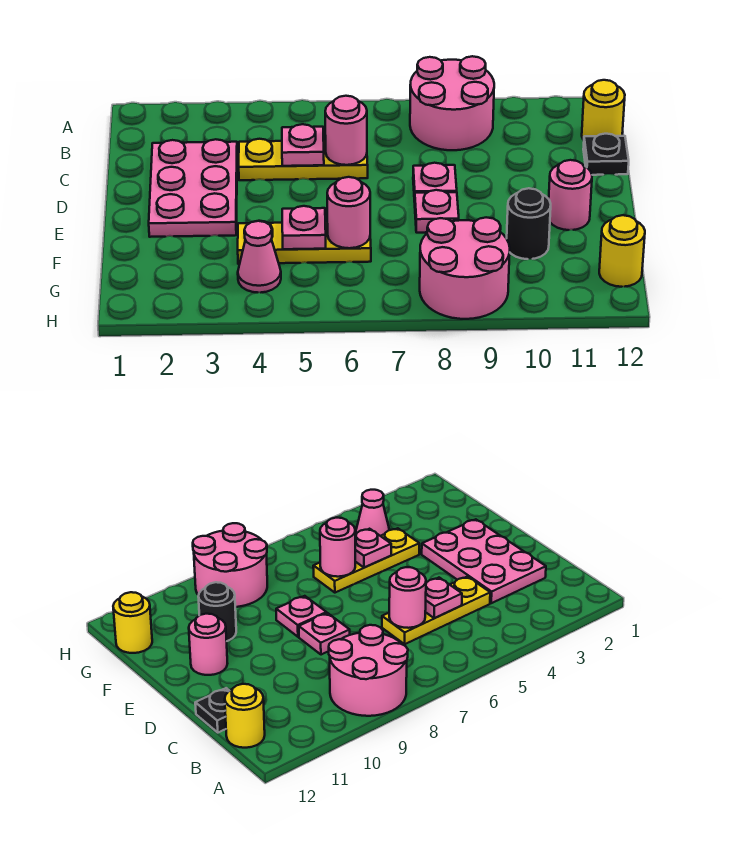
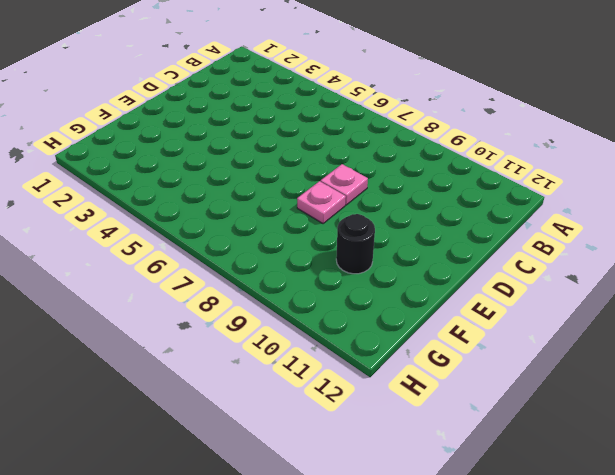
none -> pink 2x2 round brick [410,56,494,150]
none -> yellow 1x1 round brick [582,80,625,140]
none -> pink 2x3 plate [149,139,237,237]

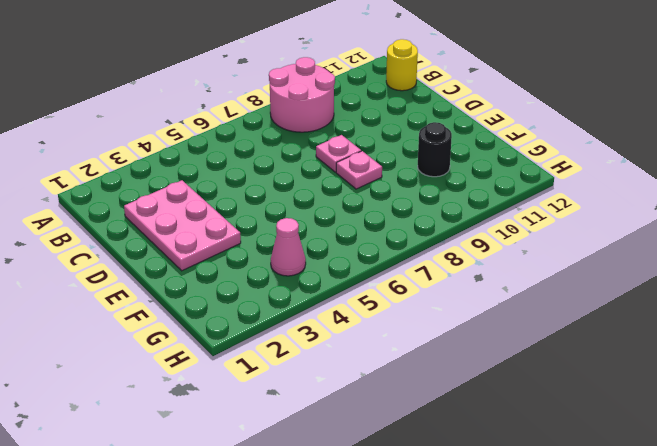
none -> yellow 1x3 plate [239,139,368,180]
none -> black 1x1 plate [583,134,629,175]
none -> pink 1x1 round brick [549,160,592,230]

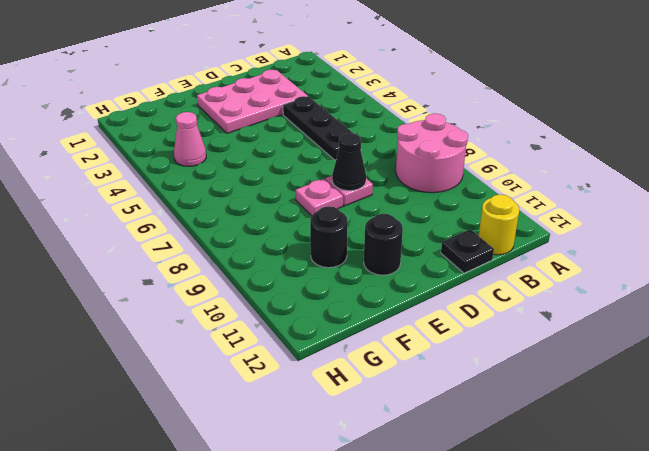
black 1x3 plate [283,96,361,160] -> yellow 1x3 plate [239,139,368,180]
black 1x1 cone [332,133,366,191] -> none
black 1x1 round brick [364,214,403,275] -> pink 1x1 round brick [549,160,592,230]
none -> yellow 1x3 plate [238,221,371,264]
none -> pink 2x2 round brick [420,217,510,319]
none -> yellow 1x1 round brick [599,215,645,287]

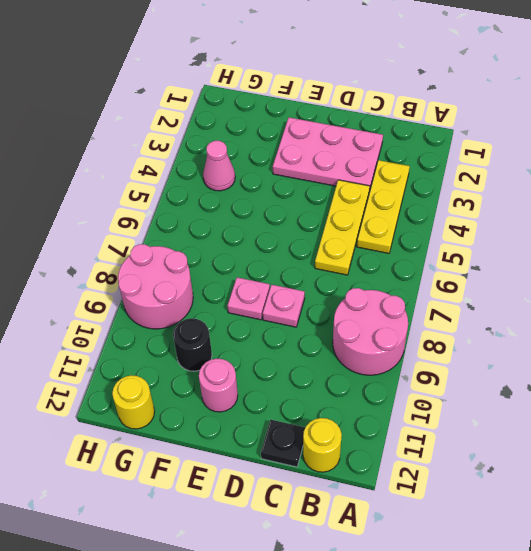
yellow 1x3 plate [357,160,410,253] -> yellow 1x3 plate moved to [238,221,371,264]
none -> pink 1x1 plate [282,124,324,166]
none -> pink 1x1 round brick [325,96,367,165]
none -> pink 1x1 plate [282,206,326,249]

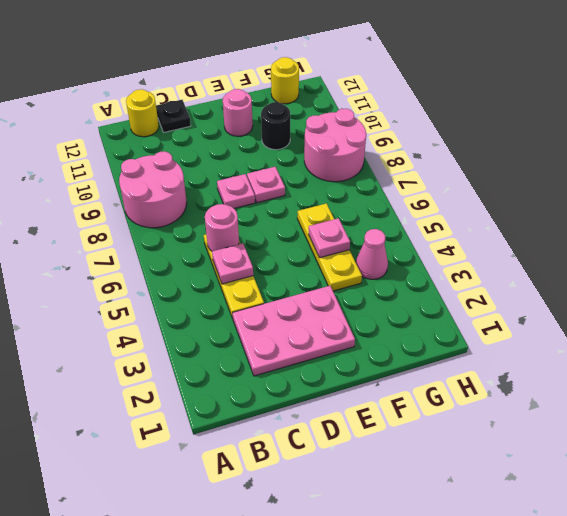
none -> pink 1x1 round brick [327,177,370,248]

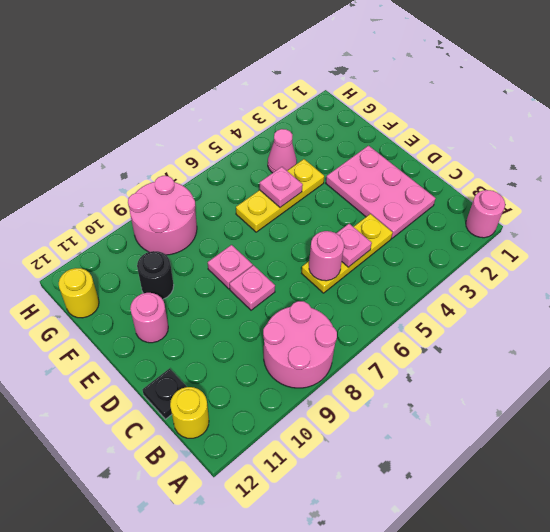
pink 1x1 round brick [466,190,505,238] -> pink 1x1 round brick moved to [327,177,370,248]

